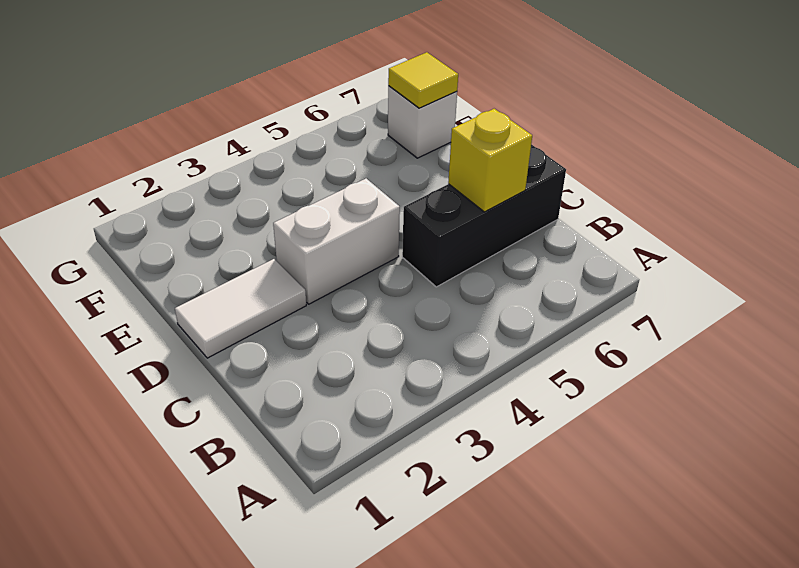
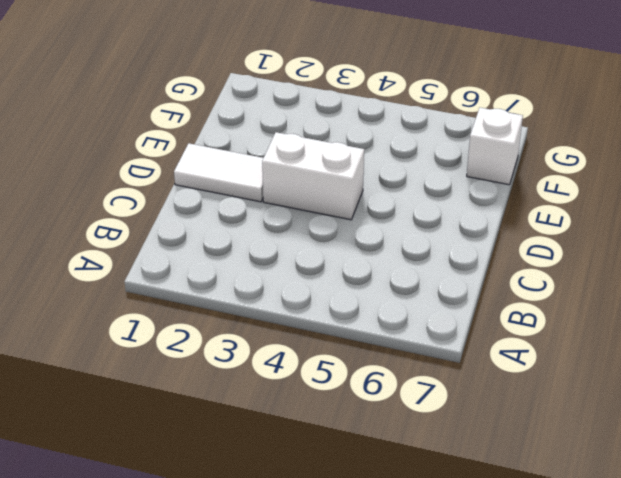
none -> black 1x3 brick [402,144,566,287]
none -> yellow 1x1 brick [448,109,532,212]

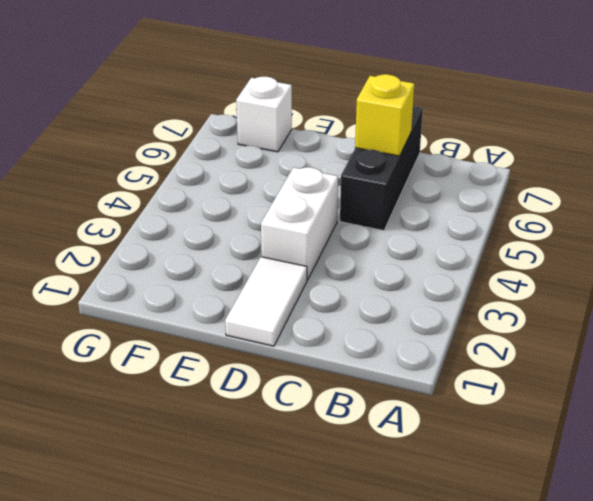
none -> yellow 1x1 tile [388,52,458,108]

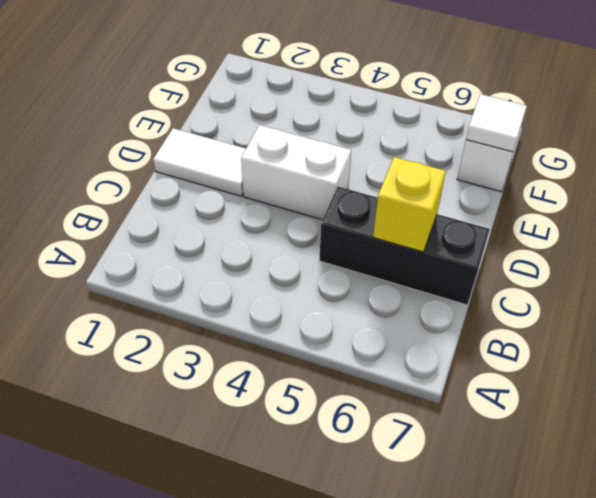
white 1x1 tile [466,94,527,152] -> yellow 1x1 tile [388,52,458,108]

